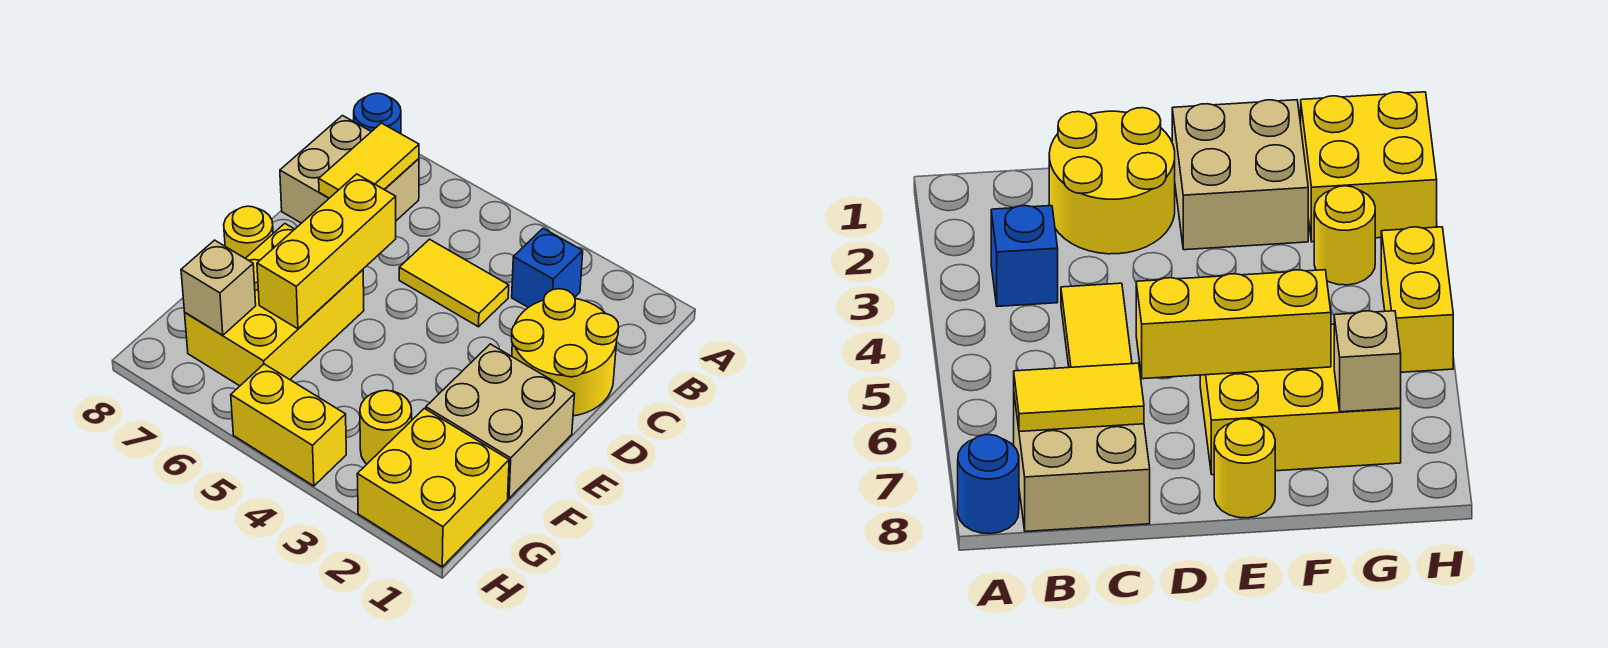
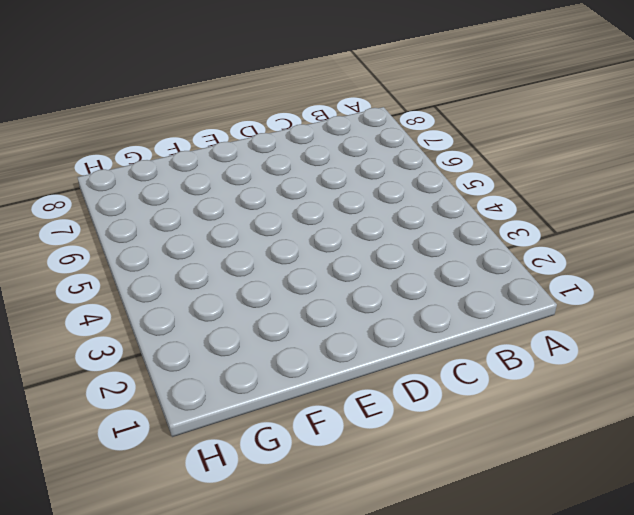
none -> blue 1x1 round brick [354,93,401,134]
none -> blue 1x1 brick [512,228,583,307]
none -> tan 2x2 brick [280,116,419,223]

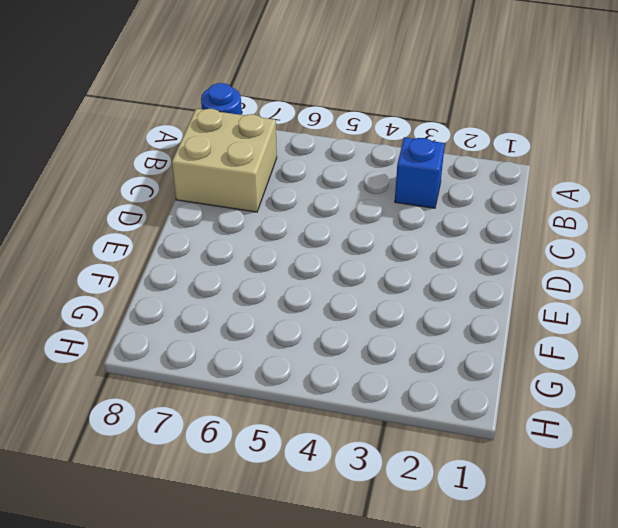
none -> yellow 2x2 round brick [512,289,619,416]
none -> yellow 1x2 tile [399,239,509,327]
none -> tan 2x2 brick [426,344,574,498]

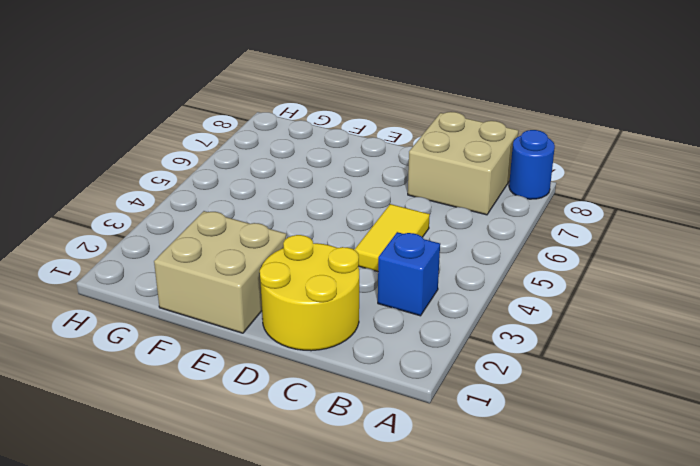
none -> yellow 2x3 brick [185,224,364,386]
none -> yellow 1x1 round brick [224,206,273,258]
none -> yellow 2x2 brick [357,408,509,567]

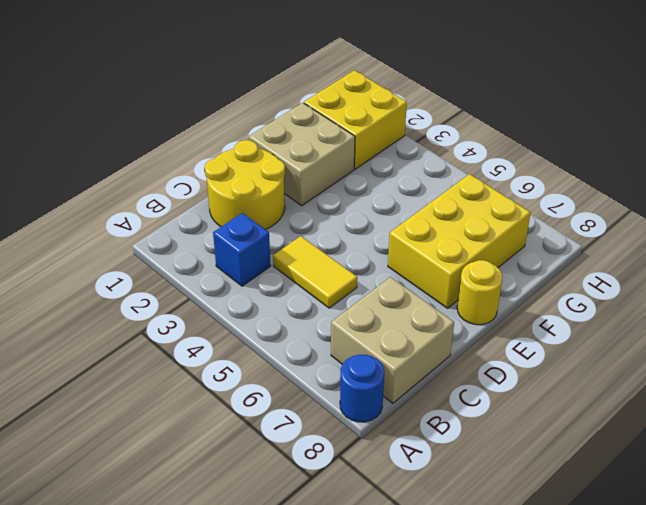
none -> yellow 1x1 round brick [360,390,412,464]
none -> yellow 1x2 brick [231,364,346,486]
none -> yellow 1x2 tile [319,123,419,198]

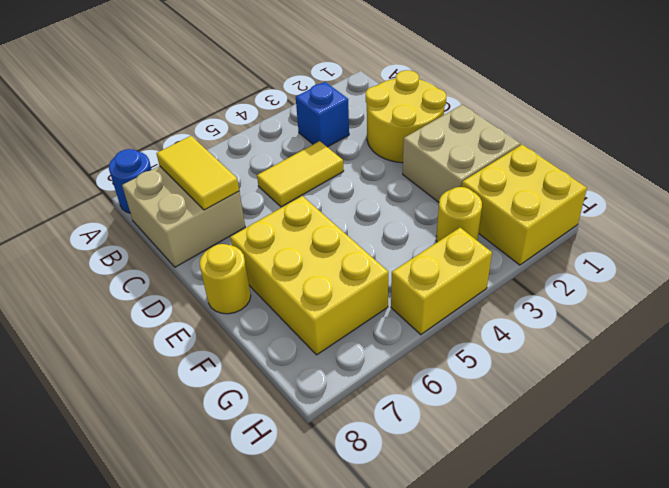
none -> yellow 1x3 brick [257,174,396,329]
none -> tan 1x1 brick [181,240,256,335]

